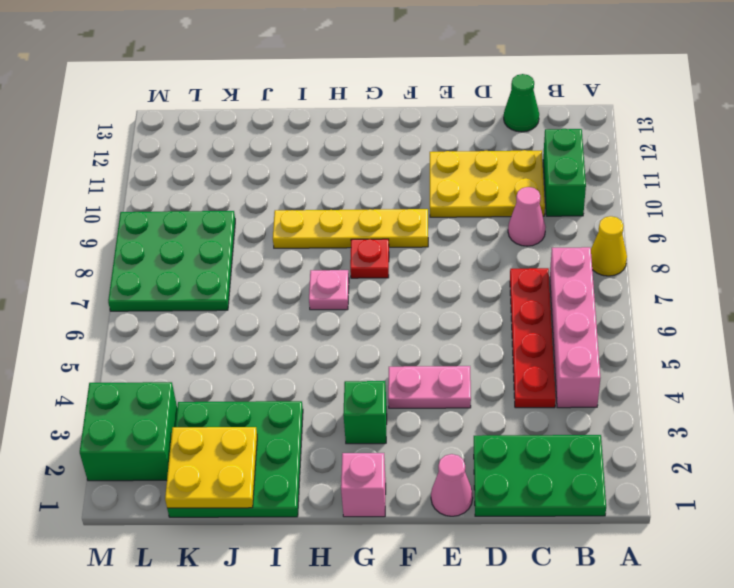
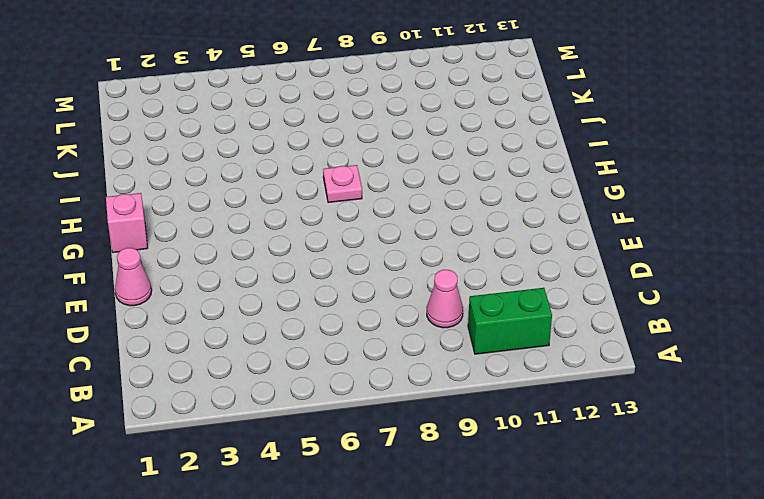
none -> yellow 1x1 cone [591,216,627,276]
none -> green 2x3 plate [474,435,606,516]
none -> pink 1x4 brick [550,247,600,408]

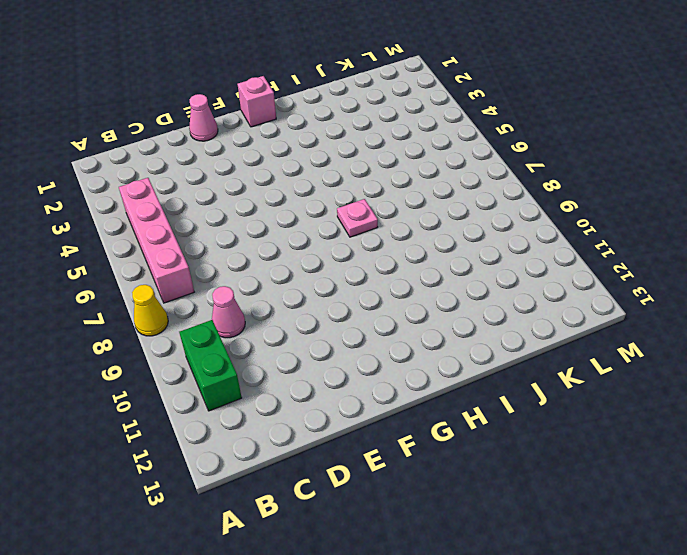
none -> green 2x3 plate [474,435,606,516]
none -> red 1x4 plate [510,268,556,408]
none -> yellow 2x3 plate [430,150,545,217]

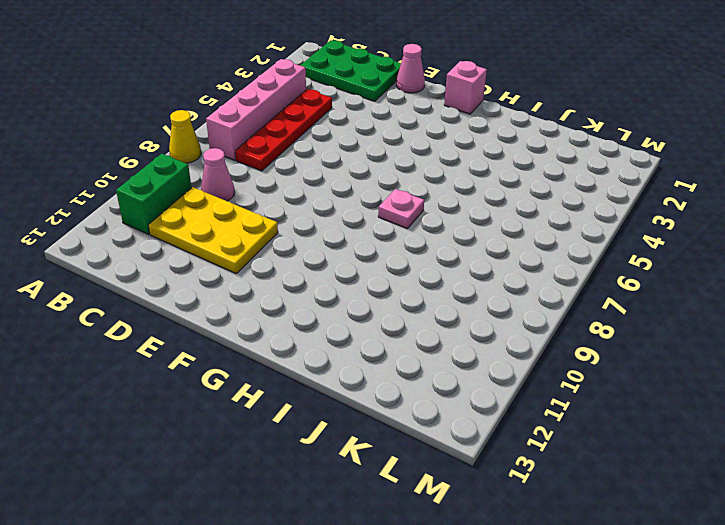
none -> green 1x1 cone [504,74,539,132]
none -> pink 1x2 plate [388,366,471,408]
none -> yellow 1x4 plate [273,209,428,248]

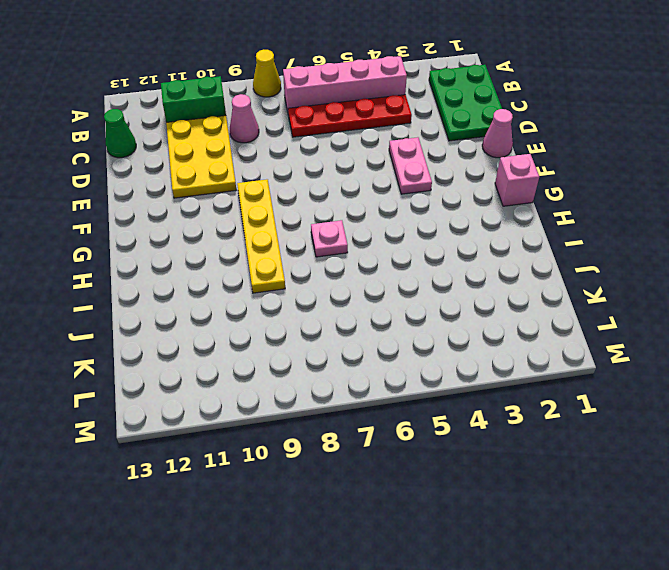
none -> green 1x1 brick [343,381,387,444]
none -> red 1x1 plate [350,239,389,278]
none -> green 3x3 plate [167,401,303,517]

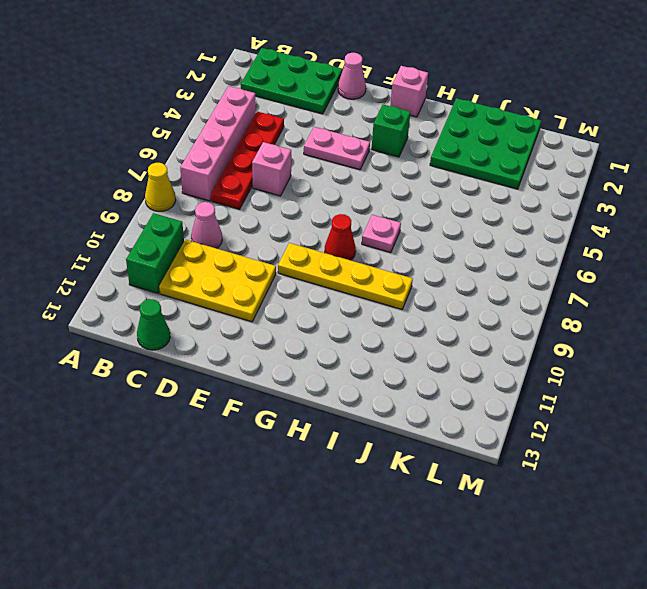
pink 1x1 brick [252,142,291,196] -> none
red 1x1 cone [325,214,356,260] -> red 1x1 plate [350,239,389,278]
none -> green 3x3 plate [108,211,235,311]
none -> green 2x2 brick [80,382,177,481]
none -> yellow 2x2 plate [165,427,257,508]

